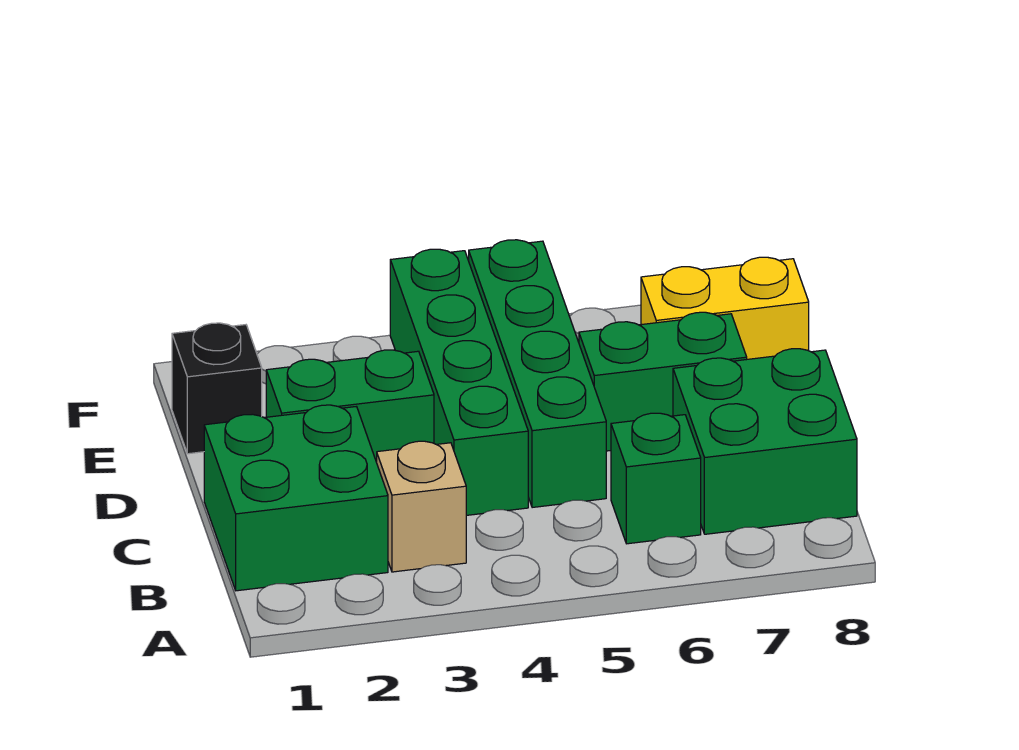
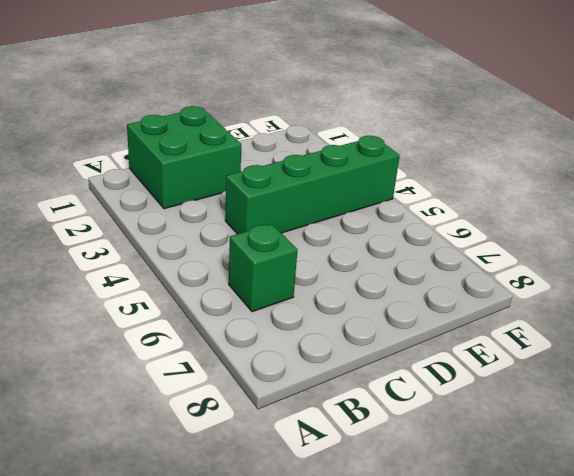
none -> tan 1x1 brick [377,441,466,572]
none -> green 2x2 brick [673,349,857,534]

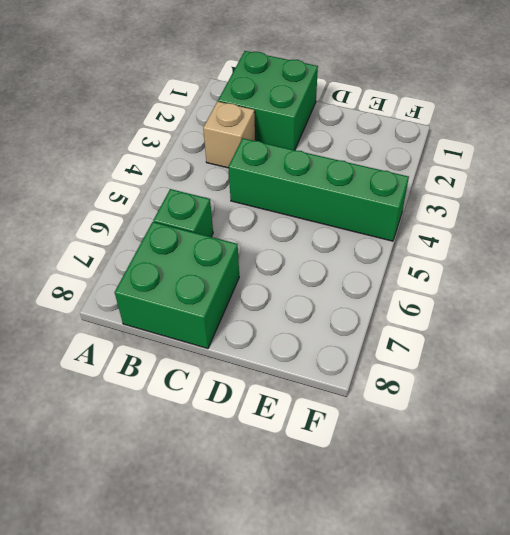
none -> green 1x4 brick [469,240,606,508]
none -> green 1x2 brick [266,350,434,462]

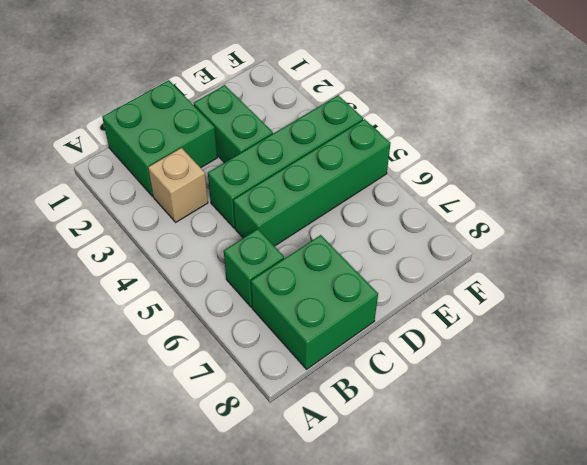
none -> green 1x2 brick [579,312,747,451]
none -> black 1x1 brick [172,323,262,454]

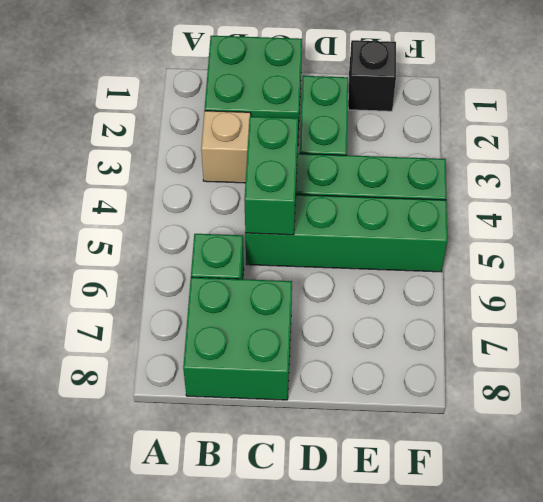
green 1x2 brick [244,116,298,235] -> green 1x2 brick moved to [579,312,747,451]
none -> yellow 1x2 brick [641,257,809,359]

